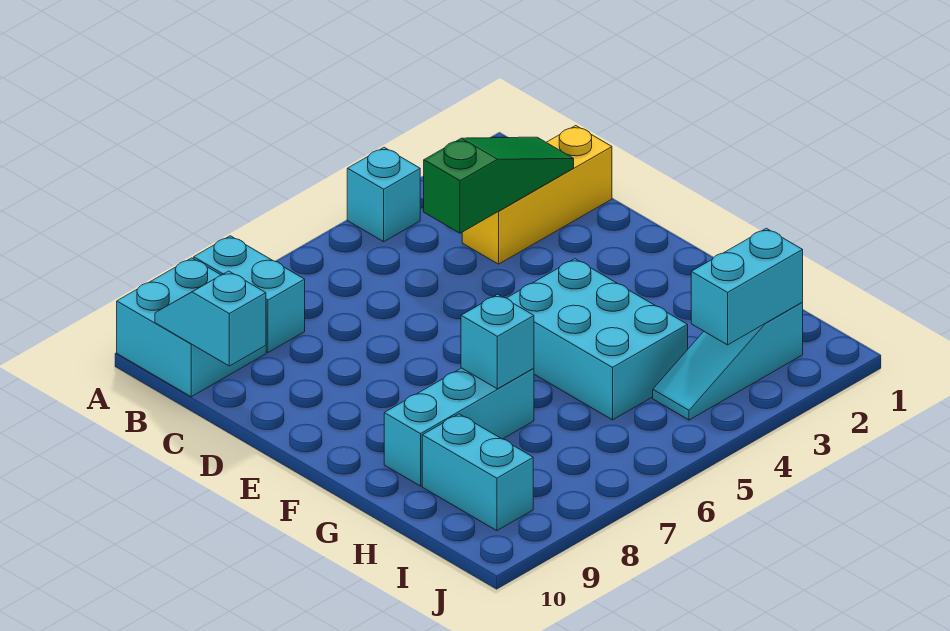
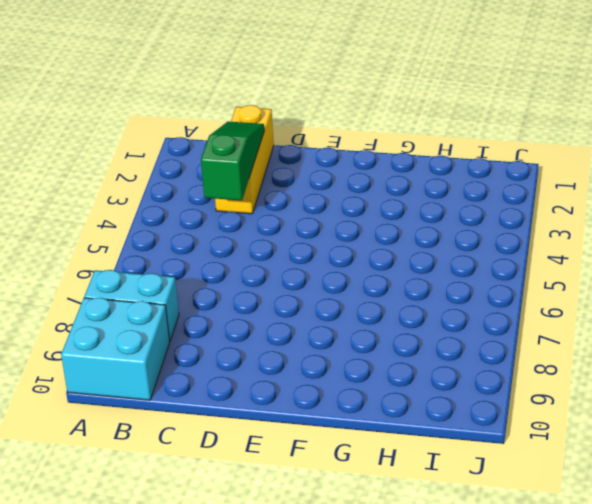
none -> cyan 1x1 brick [347,147,420,242]
none -> cyan 2x3 brick [507,259,688,420]
none -> cyan 1x3 brick [384,368,534,486]

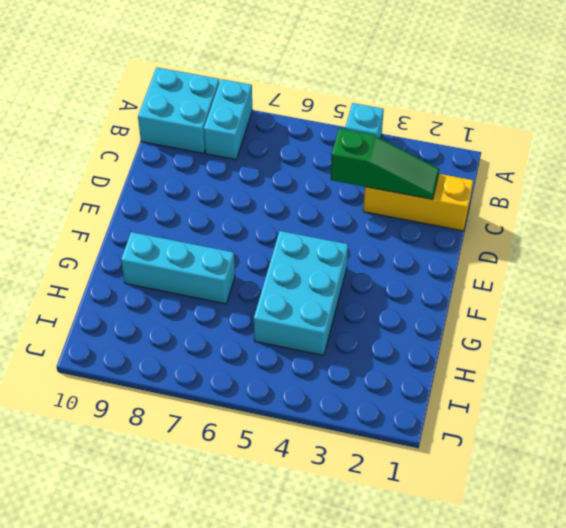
none -> cyan 1x2 brick [422,414,533,531]
none -> cyan 1x3 slope [653,303,803,420]
none -> cyan 1x2 slope [155,271,266,366]

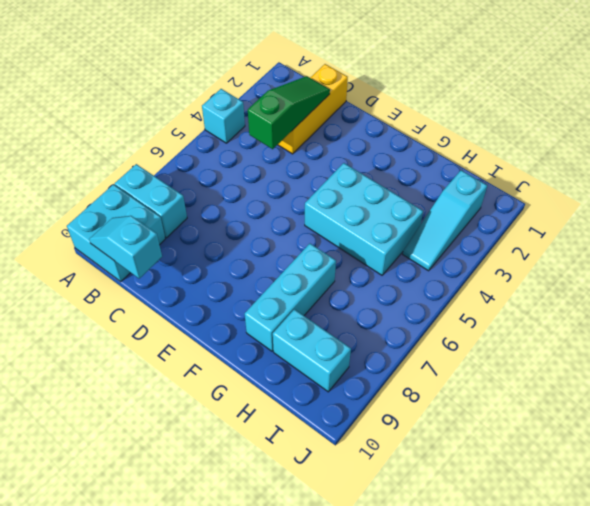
none -> cyan 1x1 brick [461,294,534,389]
none -> cyan 1x2 brick [691,228,803,345]

